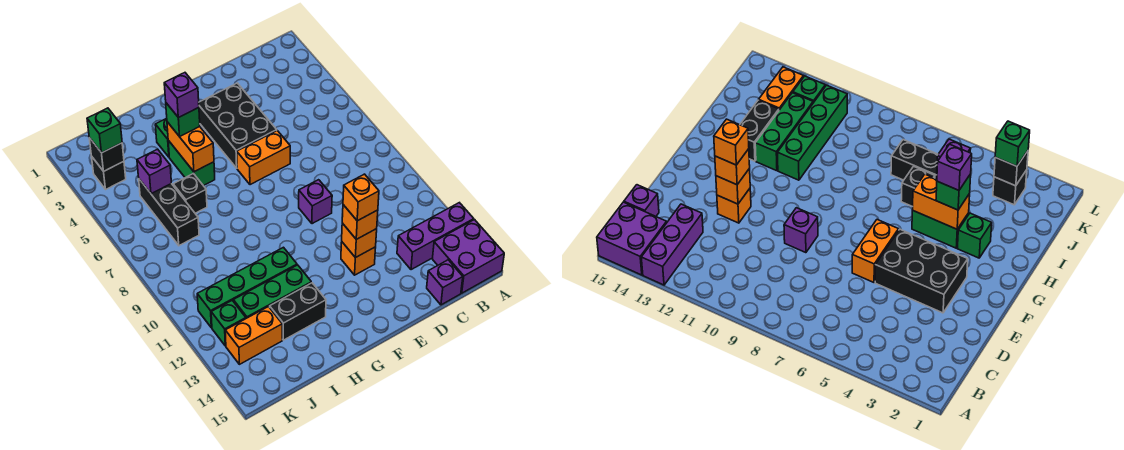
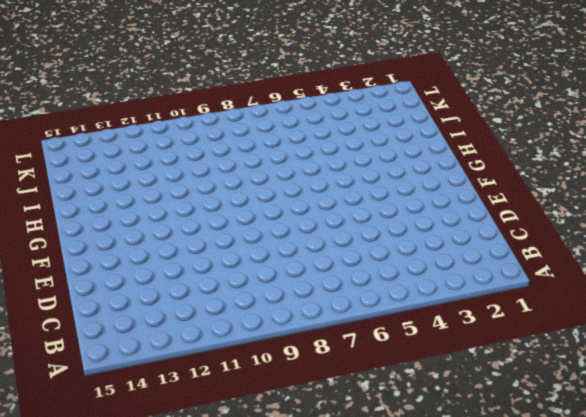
none -> purple 1x3 brick [397,203,474,270]
none -> purple 2x2 brick [432,220,504,293]
none -> purple 1x1 brick [427,260,463,305]

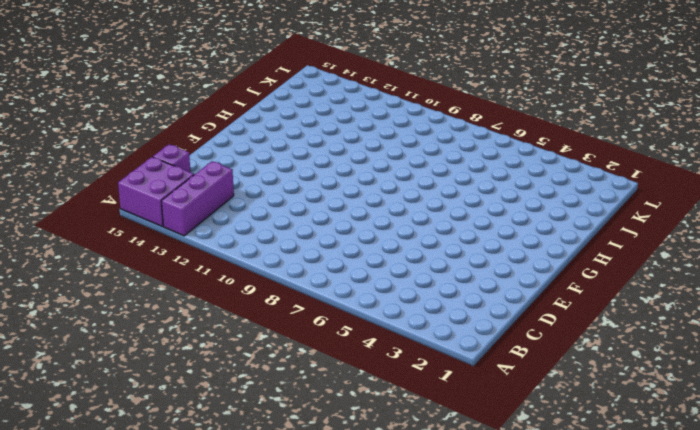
none -> black 2x3 brick [199,83,277,168]
none -> orange 1x2 brick [237,131,290,185]
none -> purple 1x1 brick [299,180,332,224]

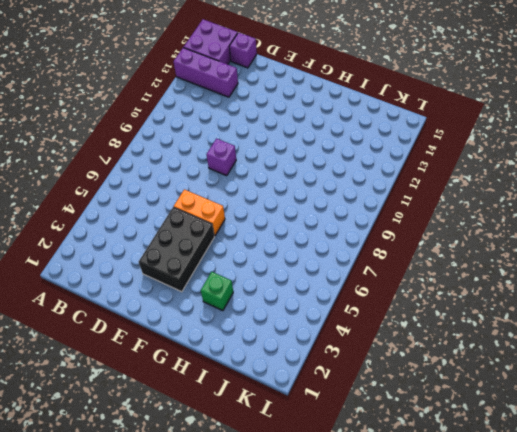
none -> orange 1x1 brick [341,242,376,275]
none -> green 1x2 brick [168,140,215,186]
none -> green 1x4 brick [197,247,297,328]

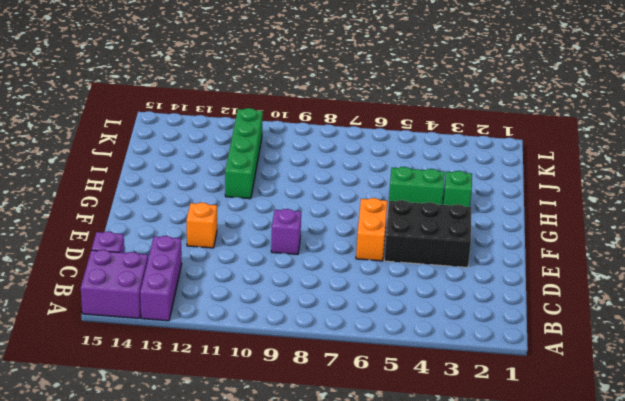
none -> green 1x3 brick [233,265,311,318]
none -> black 1x2 brick [270,283,326,340]
none -> black 1x1 brick [173,174,207,213]

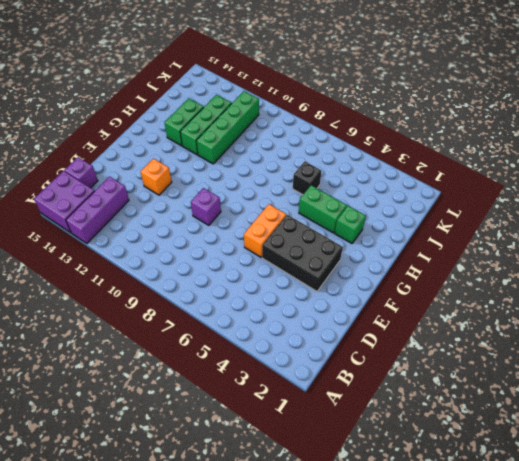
green 1x2 brick [164,98,204,146] -> black 1x2 brick [270,283,326,340]
none -> black 1x3 brick [139,179,199,245]
none -> orange 1x2 brick [225,307,282,364]
none -> black 1x1 brick [92,157,126,189]

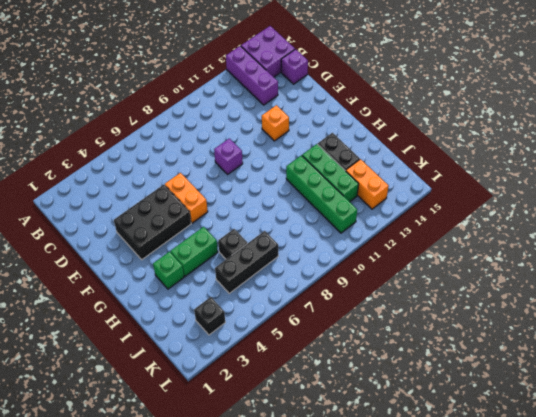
none -> green 1x1 brick [211,301,246,346]
none -> orange 1x1 brick [342,223,377,258]
none -> orange 1x2 brick [167,122,214,172]

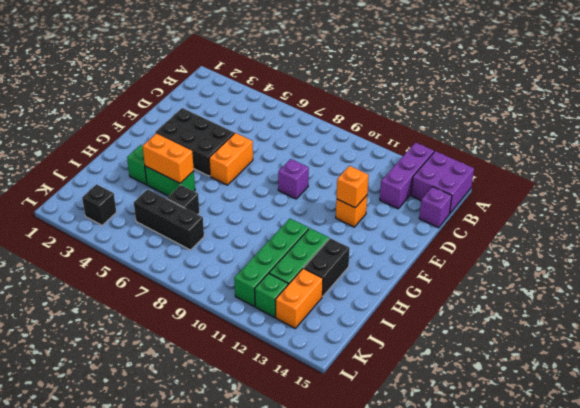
none -> purple 1x1 brick [137,149,171,194]
none -> black 1x1 brick [89,138,124,171]
none -> orange 1x1 brick [342,205,378,239]

